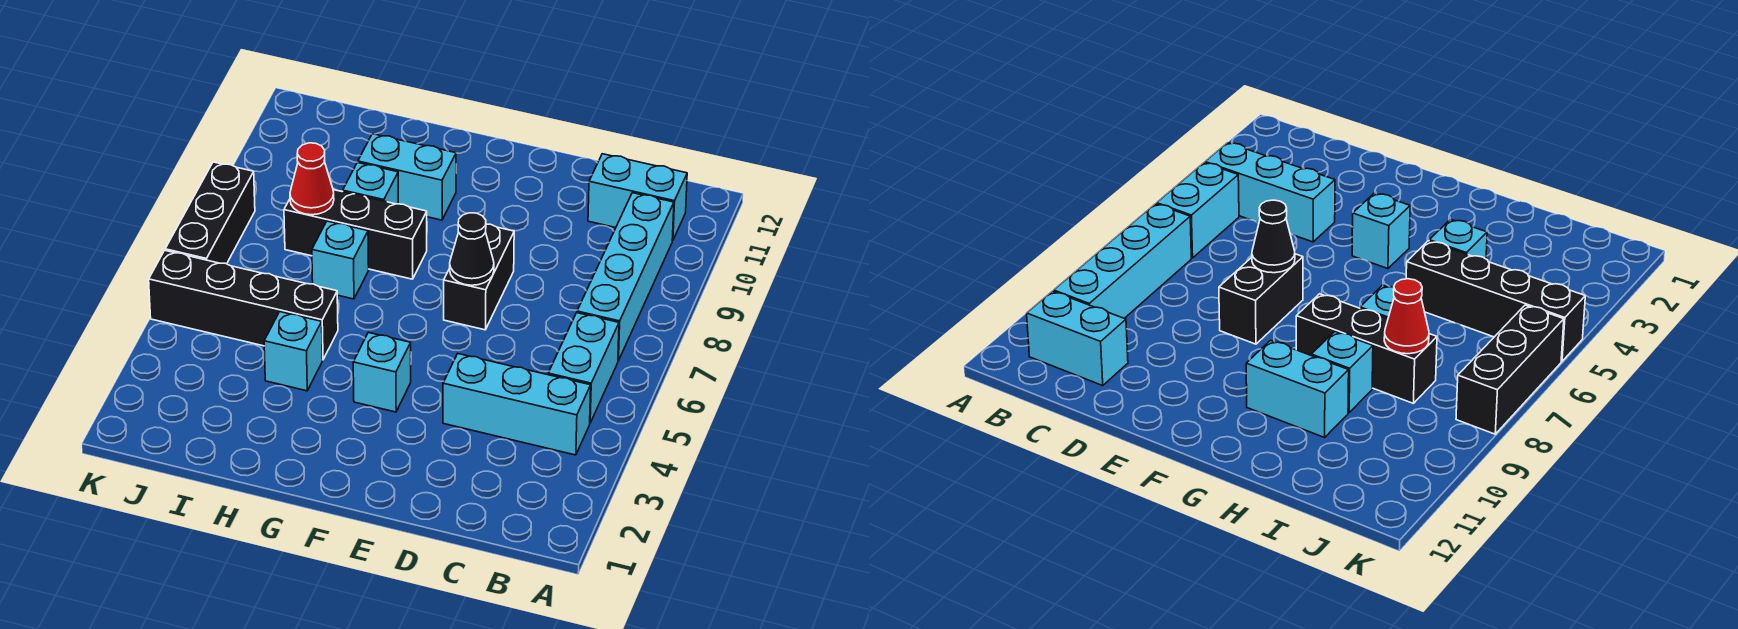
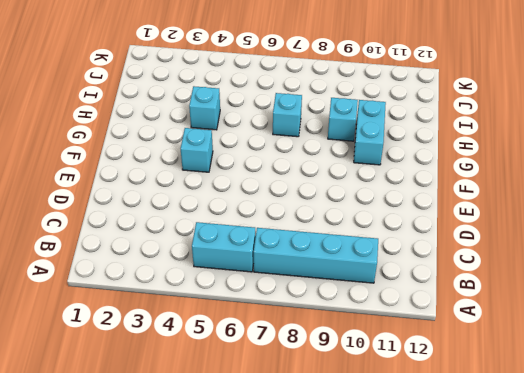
none -> cyan 1x3 brick [443,354,591,455]
none -> cyan 1x2 brick [588,154,687,241]
none -> black 1x2 brick [444,224,514,330]

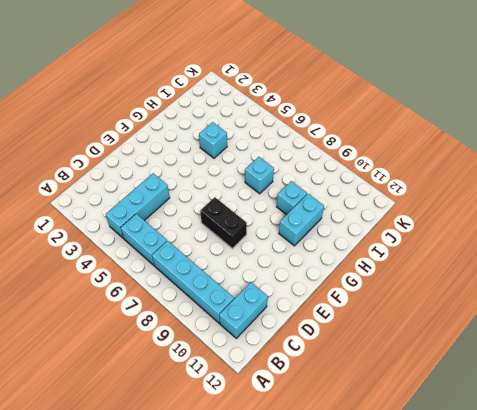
none -> cyan 1x1 brick [353,332,411,412]
none -> black 1x3 brick [284,190,427,279]
none -> black 1x4 brick [149,250,338,360]

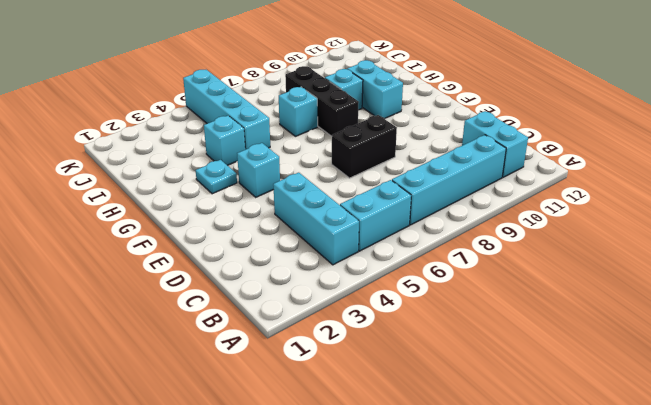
cyan 1x1 plate [196,160,237,194] -> none
cyan 1x4 brick [183,70,270,150] -> black 1x4 brick [149,250,338,360]
none -> black 1x3 brick [165,162,255,264]
none -> black 1x1 cone [450,213,494,285]
none -> red 1x1 cone [290,143,334,215]

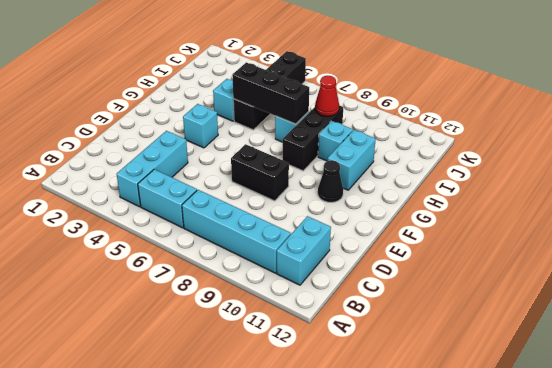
black 1x1 cone [318,160,343,202] -> black 1x1 cone moved to [450,213,494,285]
black 1x3 brick [232,63,309,124] -> black 1x3 brick moved to [165,162,255,264]

